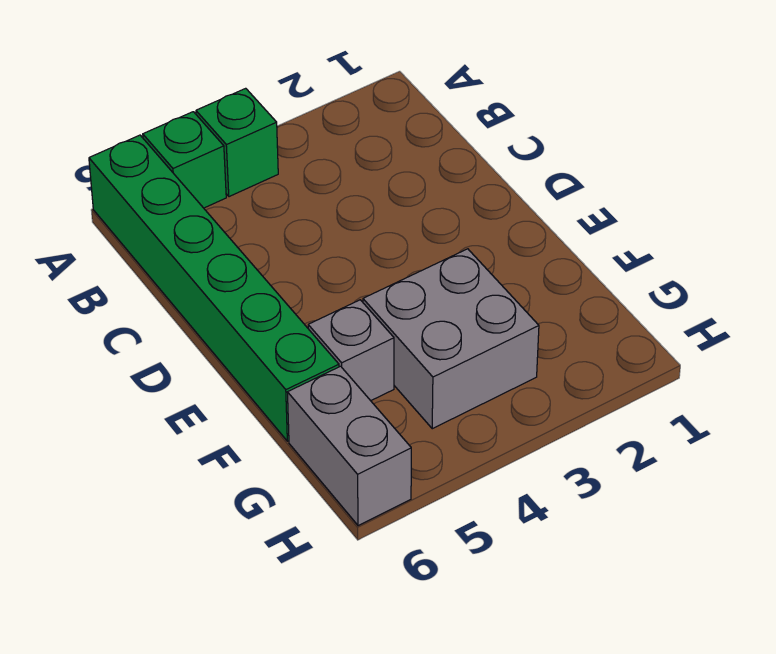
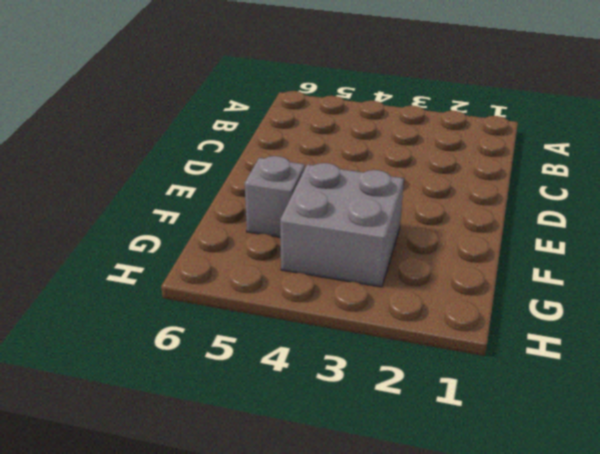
none -> green 1x1 brick [196,88,278,197]
none -> green 1x1 brick [143,112,226,208]

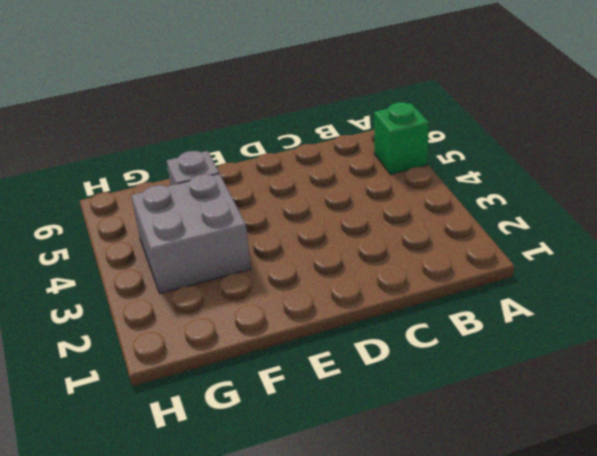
none -> green 1x1 brick [196,88,278,197]
none -> green 1x6 brick [89,135,339,441]

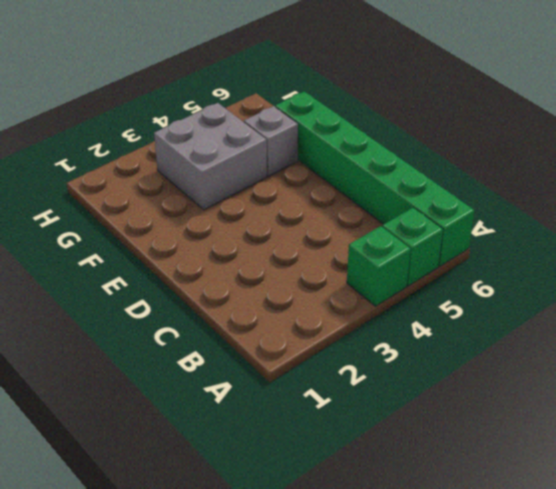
none -> grey 1x2 brick [287,366,411,526]

